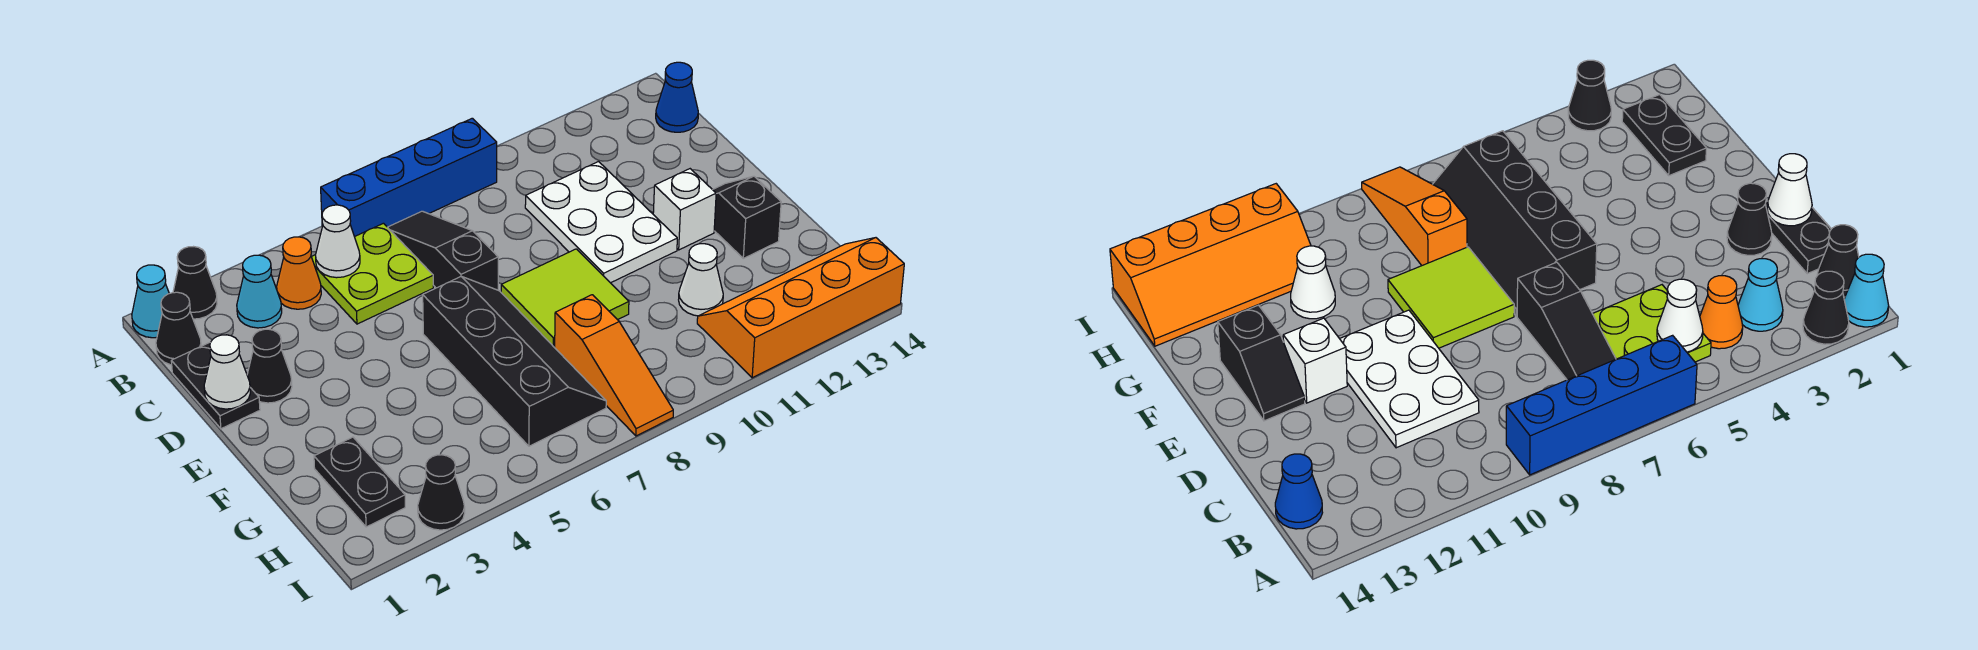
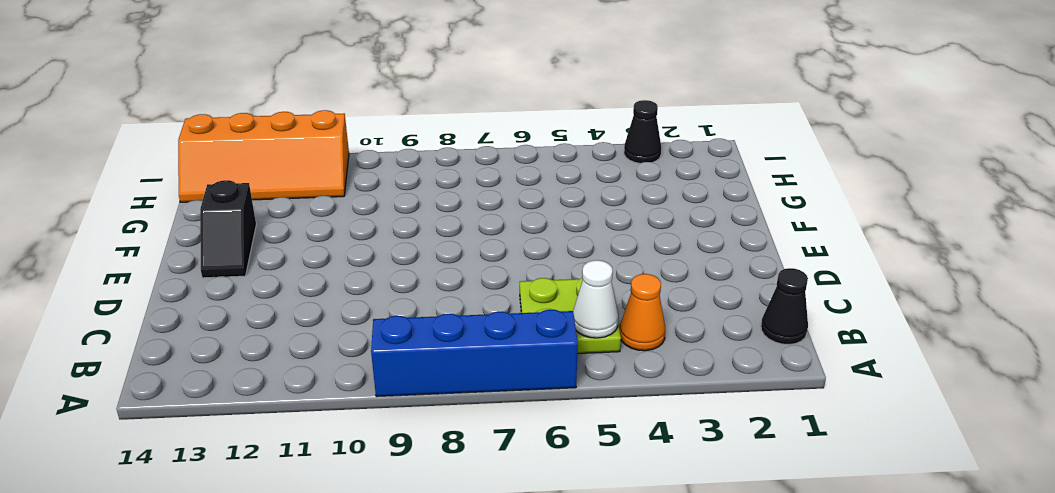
none -> cyan 1x1 cone [132,265,169,338]
none -> black 1x1 cone [173,247,217,319]
none -> cyan 1x1 cone [237,255,282,328]

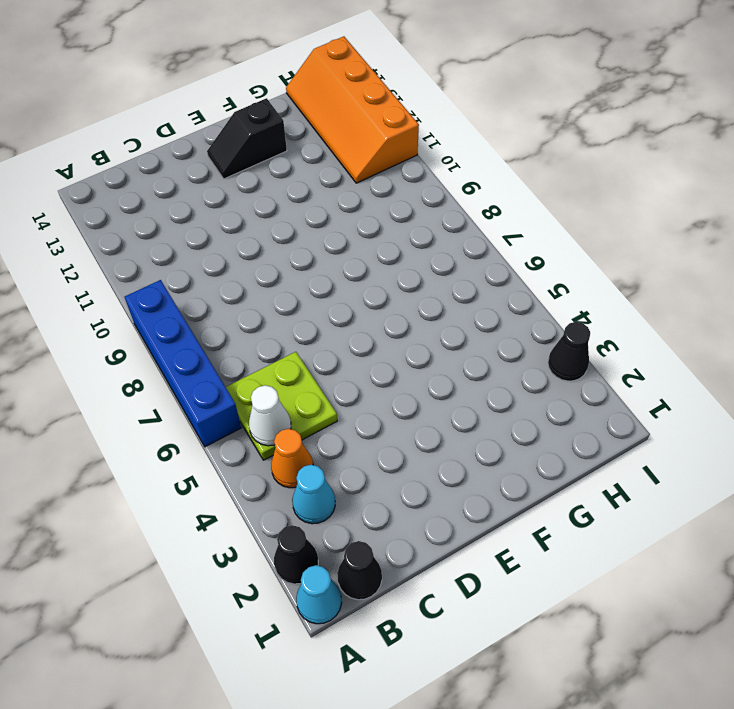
none -> black 1x3 slope [388,211,498,290]
none -> blue 1x1 cone [656,62,698,132]
none -> black 1x2 plate [171,343,260,429]

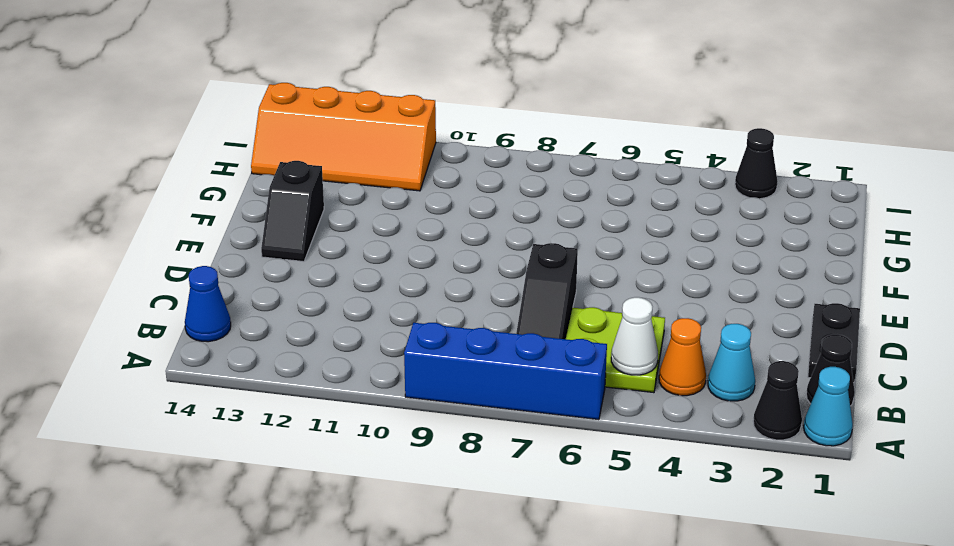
none -> white 2x3 plate [525,162,677,283]
none -> black 1x1 cone [247,329,292,403]
none -> black 2x4 slope [423,277,606,446]

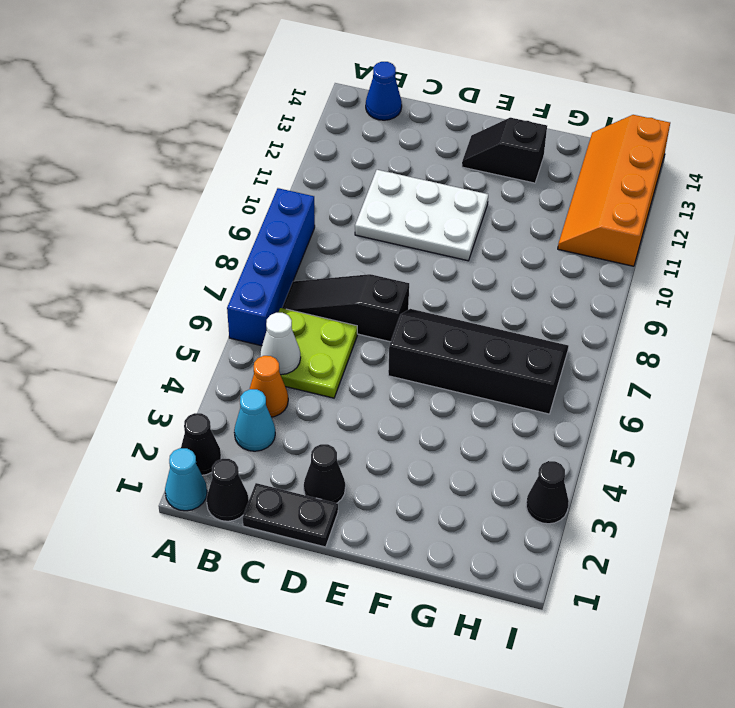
none -> lime 2x2 tile [501,249,629,348]
none -> white 1x1 brick [653,169,716,250]
none -> black 1x2 plate [314,437,405,527]

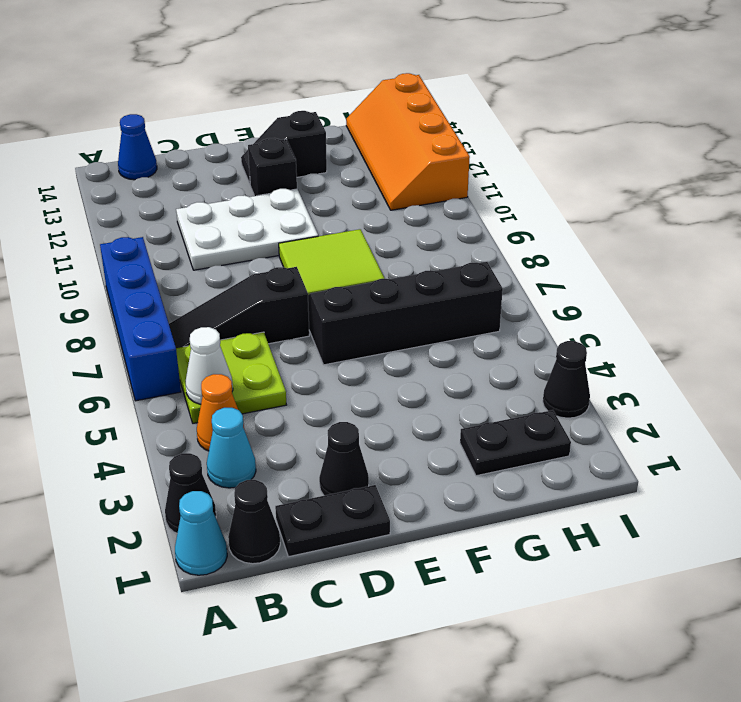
black 1x1 brick [248,138,297,196] -> white 1x1 brick [653,169,716,250]
none -> orange 1x3 slope [555,295,673,436]
none -> white 1x1 cone [679,244,723,316]
none -> white 1x1 cone [204,335,250,409]

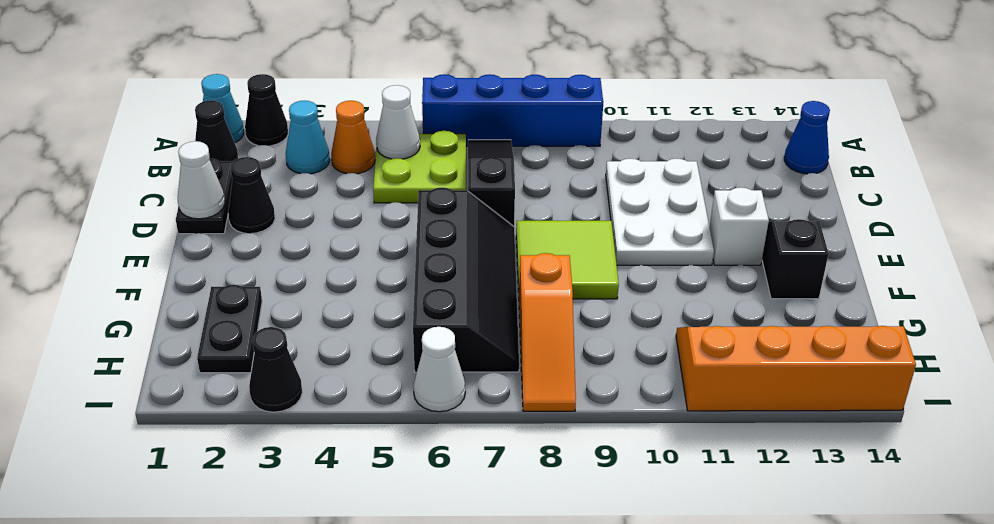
white 1x1 cone [413,327,465,412] -> white 1x1 cone moved to [679,244,723,316]

